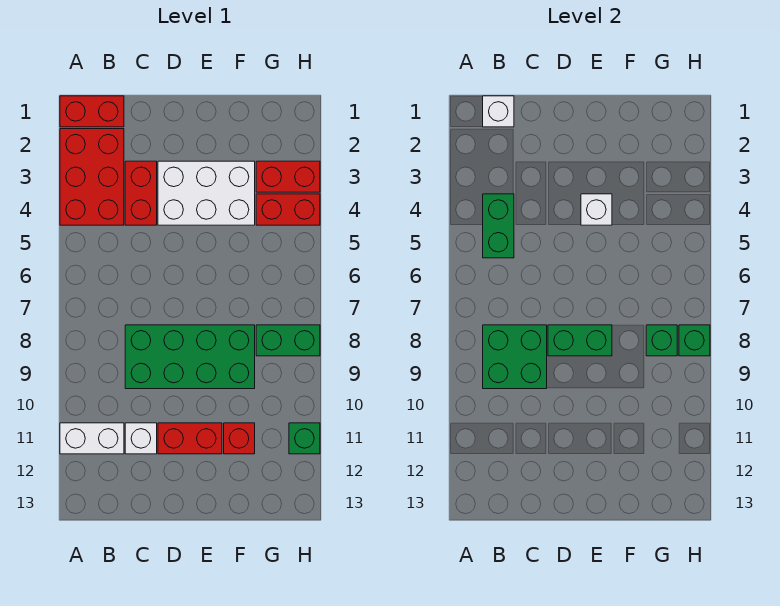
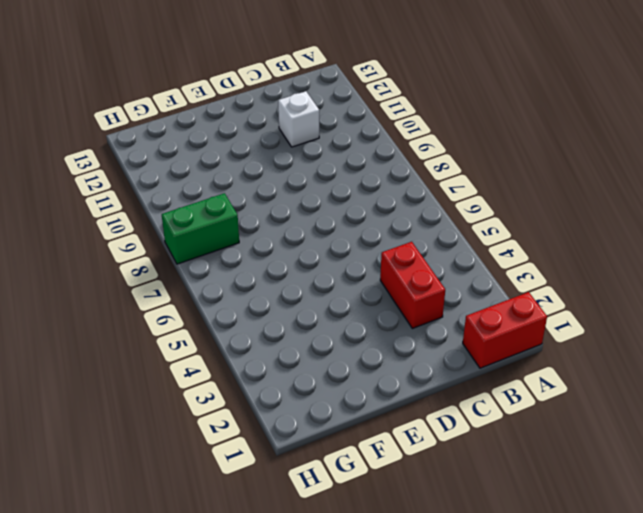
none -> red 2x3 brick [60,129,124,225]
none -> white 1x2 brick [60,423,124,454]
none -> green 2x4 brick [125,325,255,389]

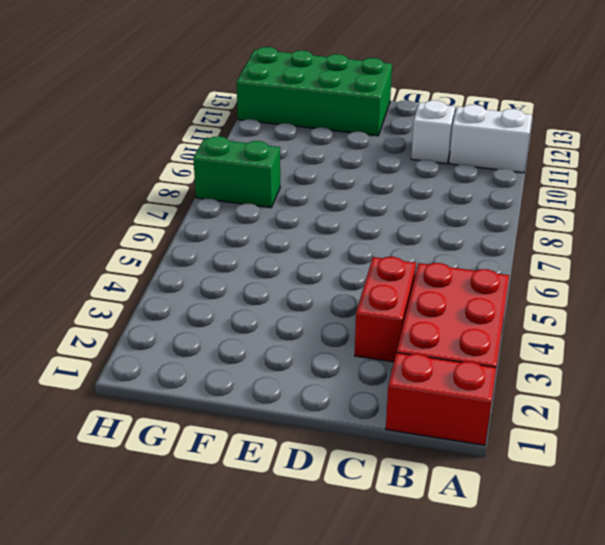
green 2x4 brick [236,47,392,136] -> green 2x4 brick moved to [125,325,255,389]
none -> white 2x3 brick [158,161,255,225]
none -> red 1x2 brick [158,423,222,454]
none -> red 1x1 brick [224,423,255,454]

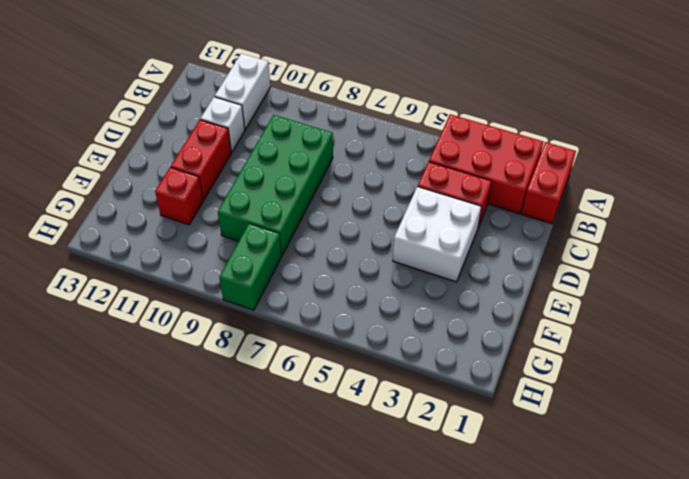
white 2x2 brick [393,187,481,282] -> white 2x3 brick [158,161,255,225]
none -> red 1x2 brick [256,161,320,192]
none -> red 1x2 brick [256,194,320,225]
none -> green 1x1 brick [289,423,320,454]

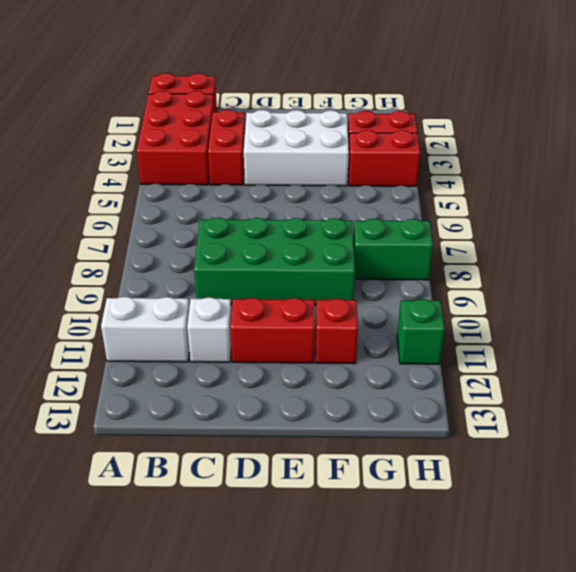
none -> white 1x1 brick [483,96,514,127]
none -> green 1x2 brick [483,194,514,258]
none -> green 2x2 brick [483,325,547,389]

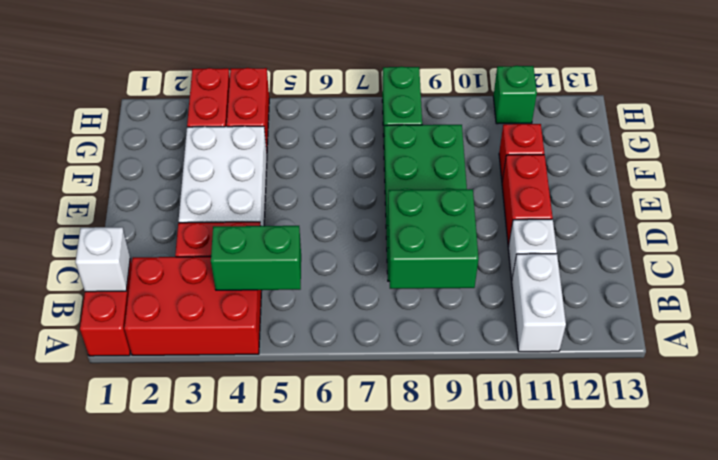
none -> green 1x2 brick [548,325,612,356]
none -> white 1x1 brick [581,194,612,225]
none -> green 1x1 brick [646,325,677,356]

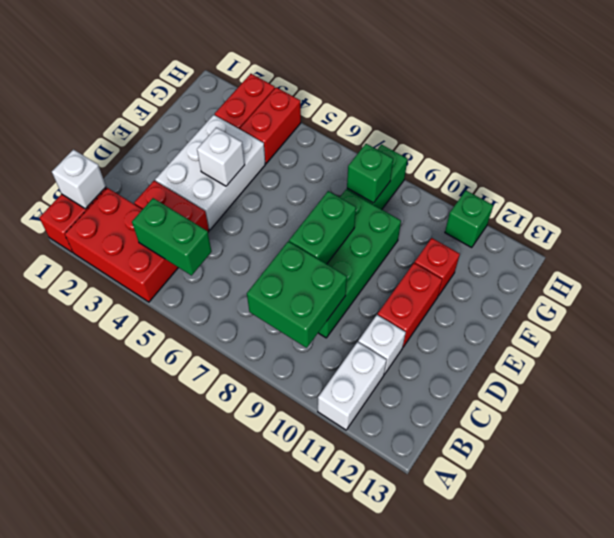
none -> green 1x1 brick [679,325,710,356]

